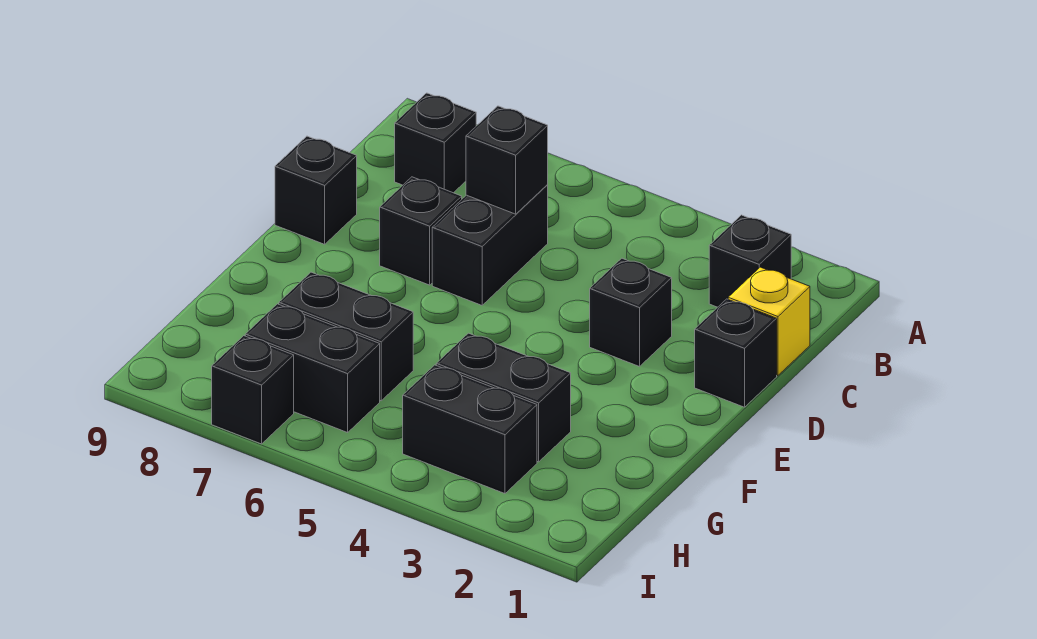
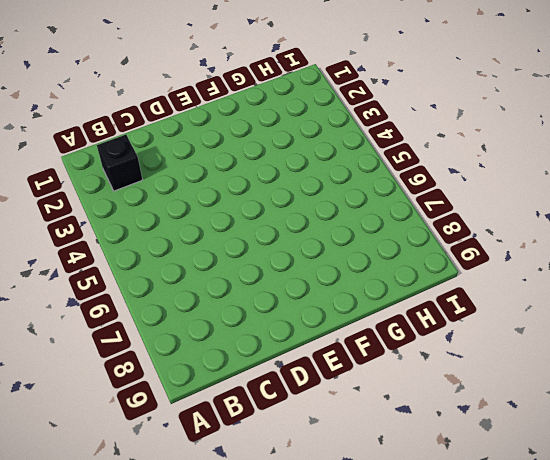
none -> black 1x1 brick [395,93,476,193]
none -> yellow 1x1 brick [728,267,810,375]
none -> black 1x2 brick [432,185,548,305]

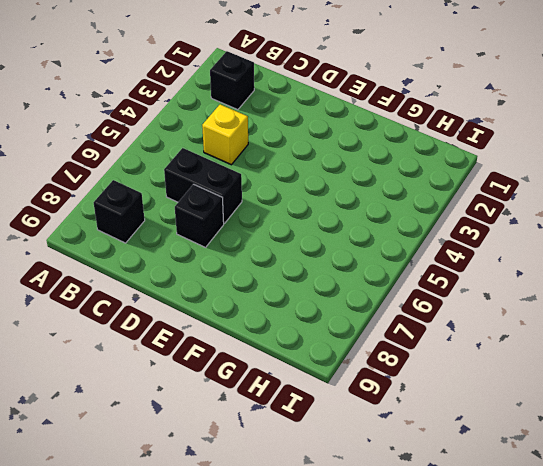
yellow 1x1 brick [202,104,248,165] -> yellow 1x1 brick moved to [728,267,810,375]
none -> black 1x1 brick [695,299,777,407]
none -> black 1x1 brick [590,258,672,367]
none -> black 1x1 brick [275,136,357,244]

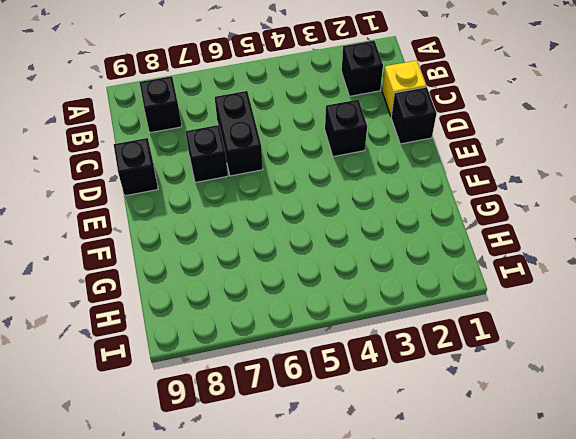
none -> black 1x2 brick [436,333,571,462]
none -> black 1x2 brick [279,272,413,401]
none -> black 1x2 brick [403,365,537,494]

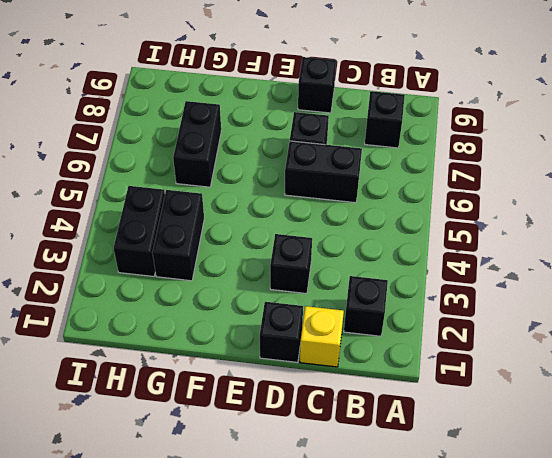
none -> black 1x2 brick [245,304,380,432]
none -> black 1x1 brick [212,336,294,444]
none -> black 1x1 brick [466,106,548,214]

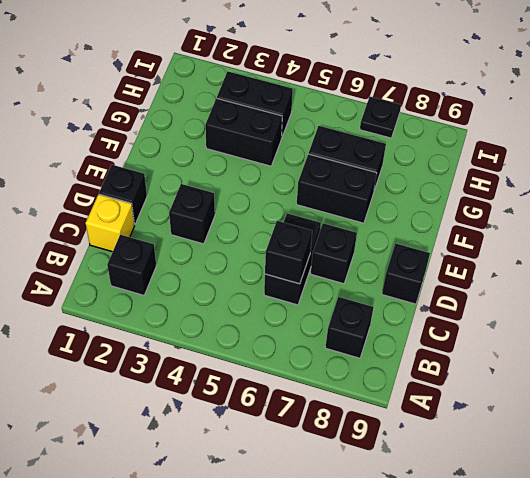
black 1x2 brick [297,154,376,223] -> black 1x2 brick moved to [245,304,380,432]
black 1x1 plate [360,97,401,138] -> black 1x1 brick [212,336,294,444]

